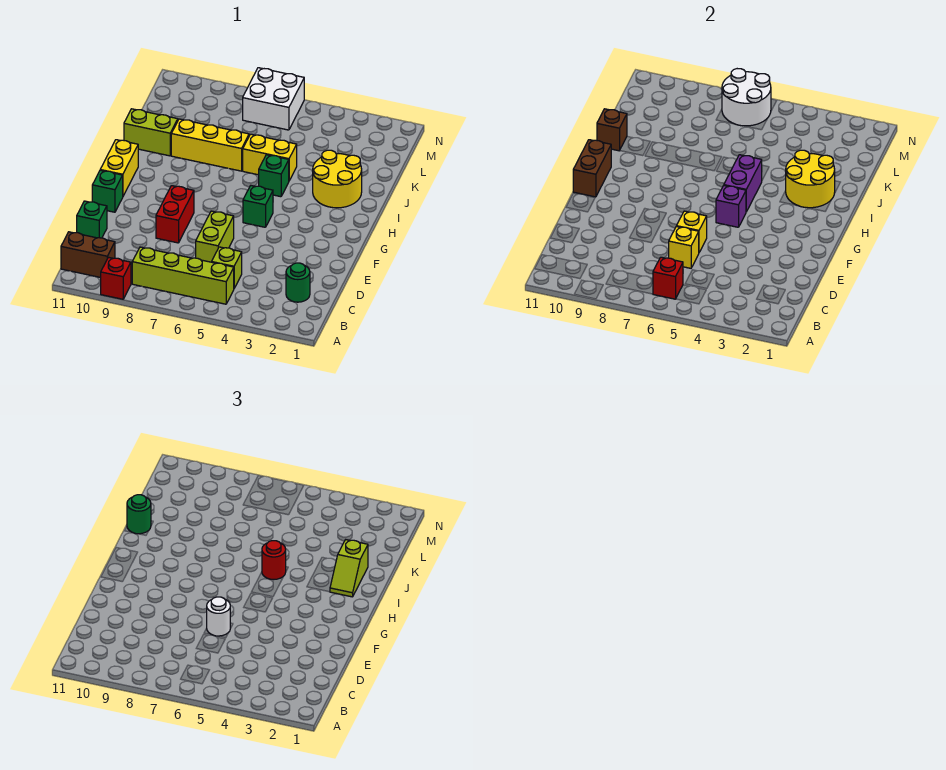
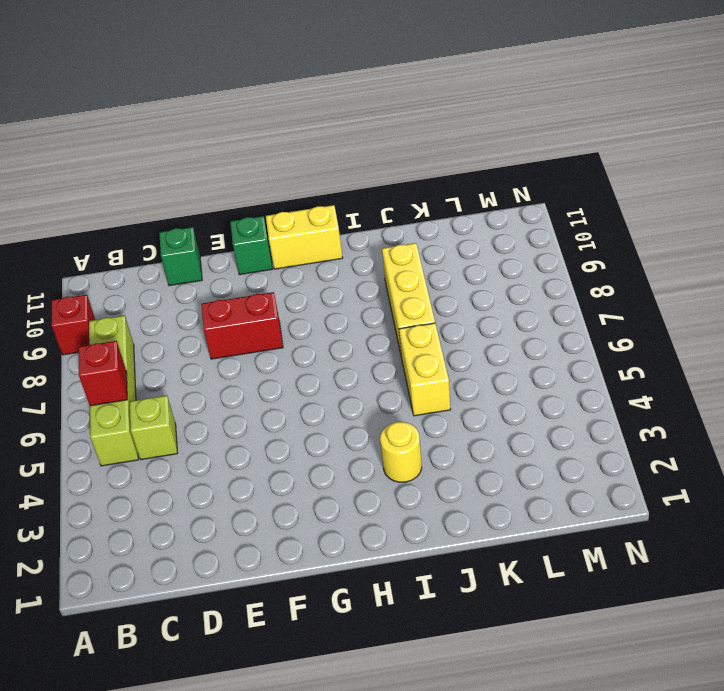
yellow 1x1 round brick [380,422,422,482] -> yellow 2x2 round brick [313,150,362,208]
none -> brown 1x2 brick [61,232,115,278]
none -> green 1x1 round brick [286,263,310,302]
none -> lime 1x2 brick [196,211,234,262]
none -> green 1x1 brick [243,186,273,227]

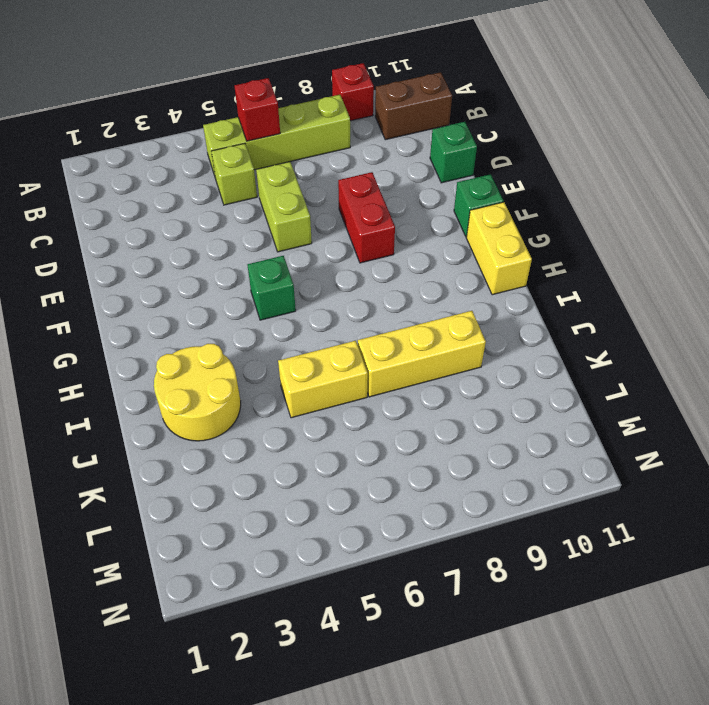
none -> green 1x1 round brick [286,263,310,302]
none -> green 1x1 brick [259,155,289,197]
none -> lime 1x2 brick [124,109,178,156]
none -> white 2x2 brick [243,68,304,130]

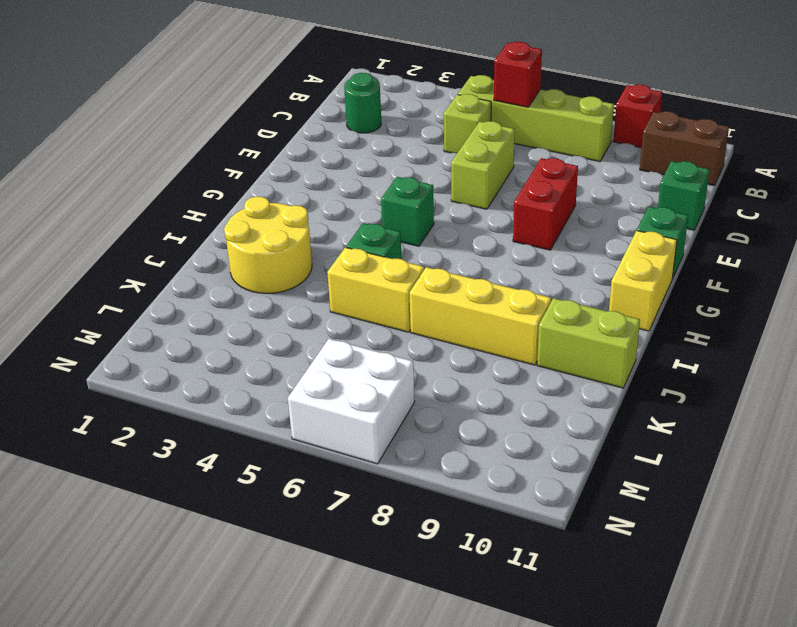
none -> yellow 1x1 brick [669,226,699,268]
none -> yellow 1x1 brick [677,211,707,252]
none -> purple 1x1 brick [716,186,746,227]
none -> brown 1x2 brick [573,140,611,197]

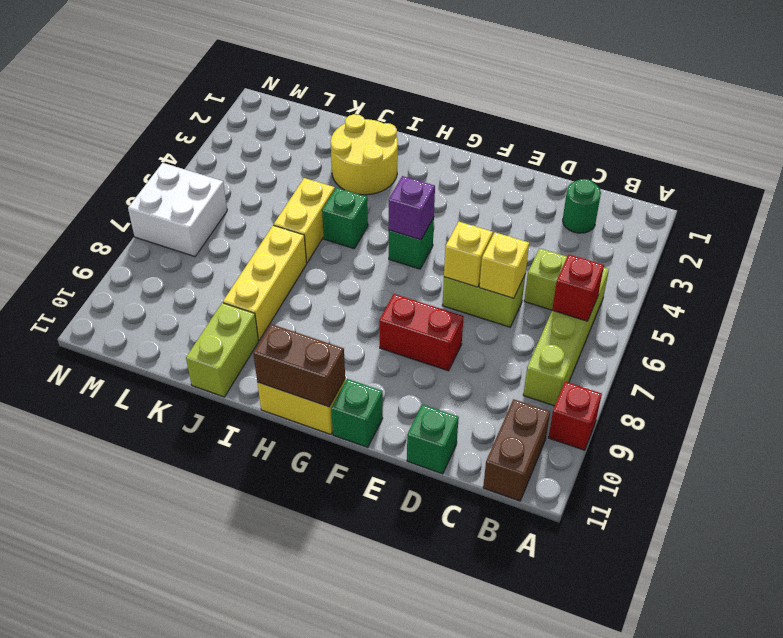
none -> purple 1x2 brick [724,155,762,212]
none -> yellow 2x2 round brick [786,150,835,208]
none -> brown 1x1 brick [597,109,627,151]
none -> white 2x2 round brick [722,69,771,126]

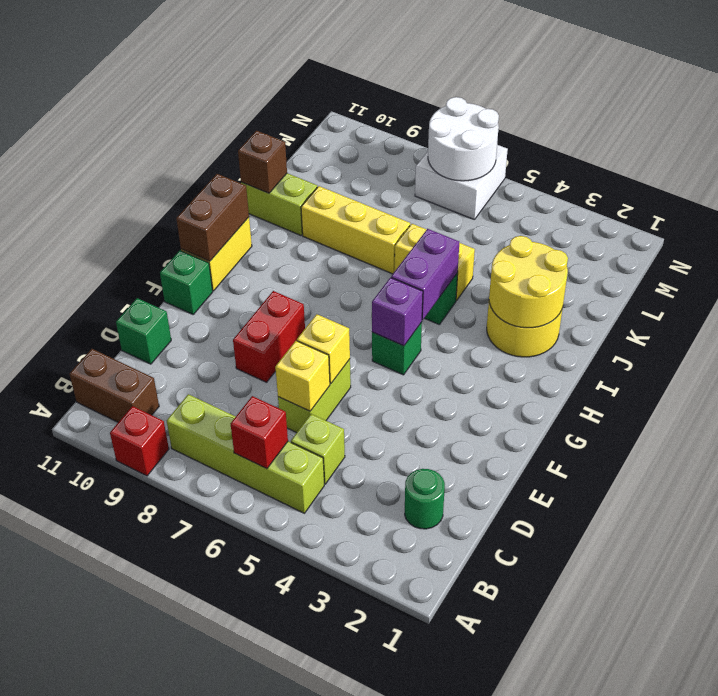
none -> white 1x1 round brick [207,597,230,636]
none -> lime 1x2 slope [330,540,368,597]
none -> red 1x1 round brick [262,541,286,580]
none -> green 1x1 round brick [127,495,151,534]

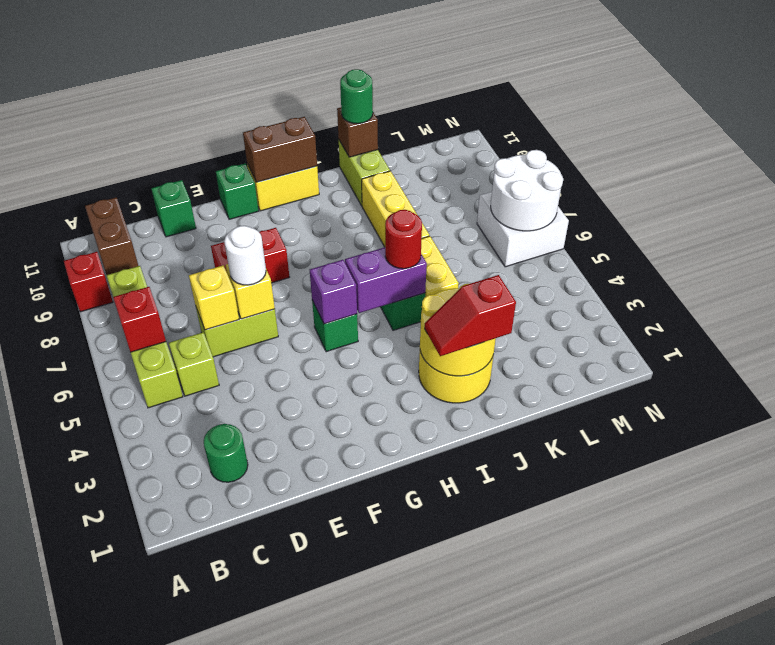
red 1x2 slope [425,275,516,356] -> lime 1x2 slope [330,540,368,597]

